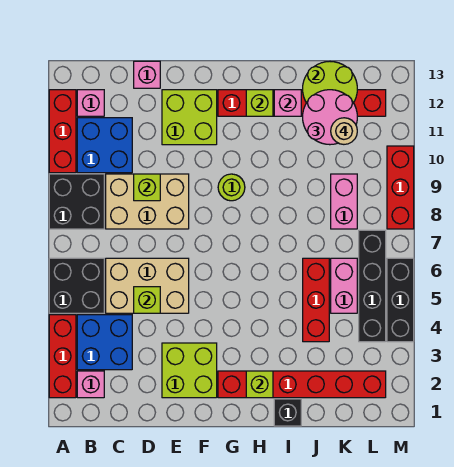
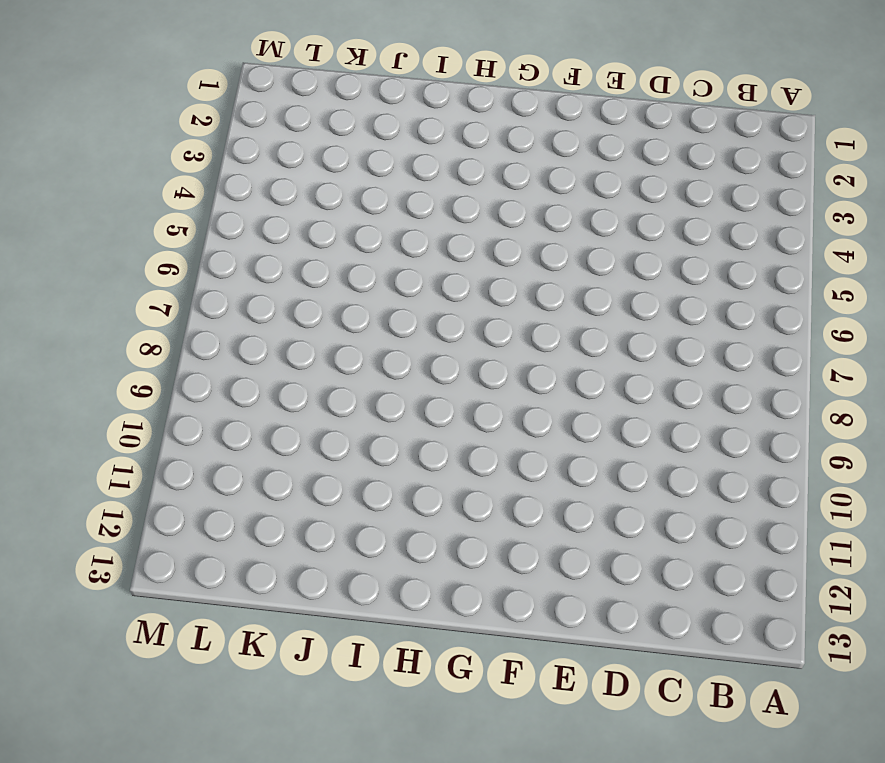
none -> red 1x3 brick [49,315,76,398]
none -> black 2x2 brick [49,258,104,313]
none -> black 2x2 brick [49,174,104,229]
none -> red 1x3 brick [49,90,76,173]

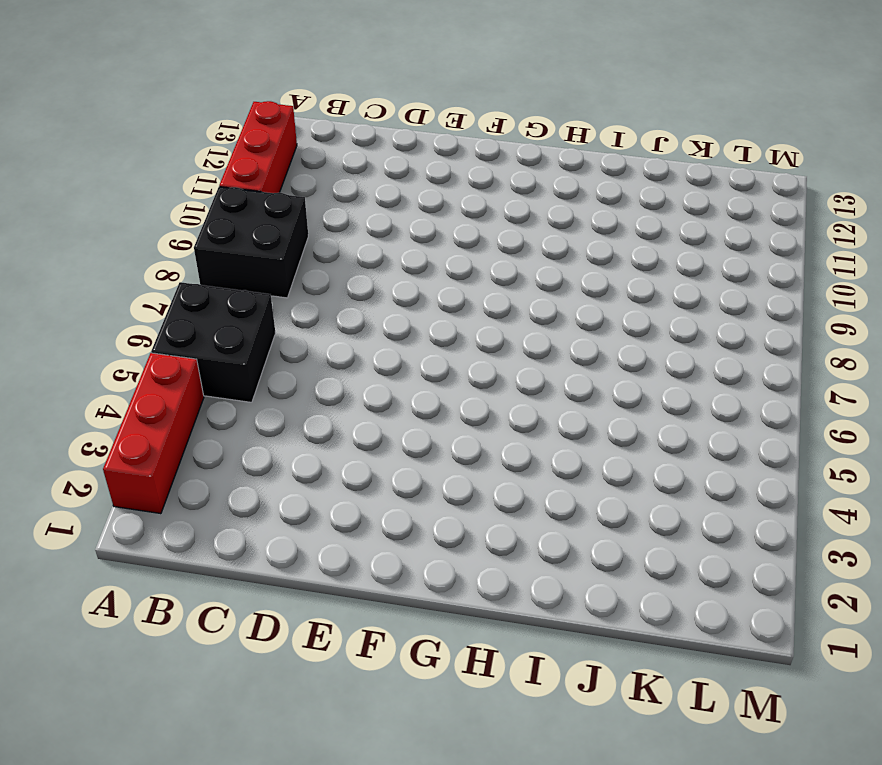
none -> pink 1x1 brick [77,371,104,398]
none -> blue 2x2 brick [77,315,132,370]
none -> blue 2x2 brick [77,118,132,173]
none -> pink 1x1 brick [77,90,104,116]

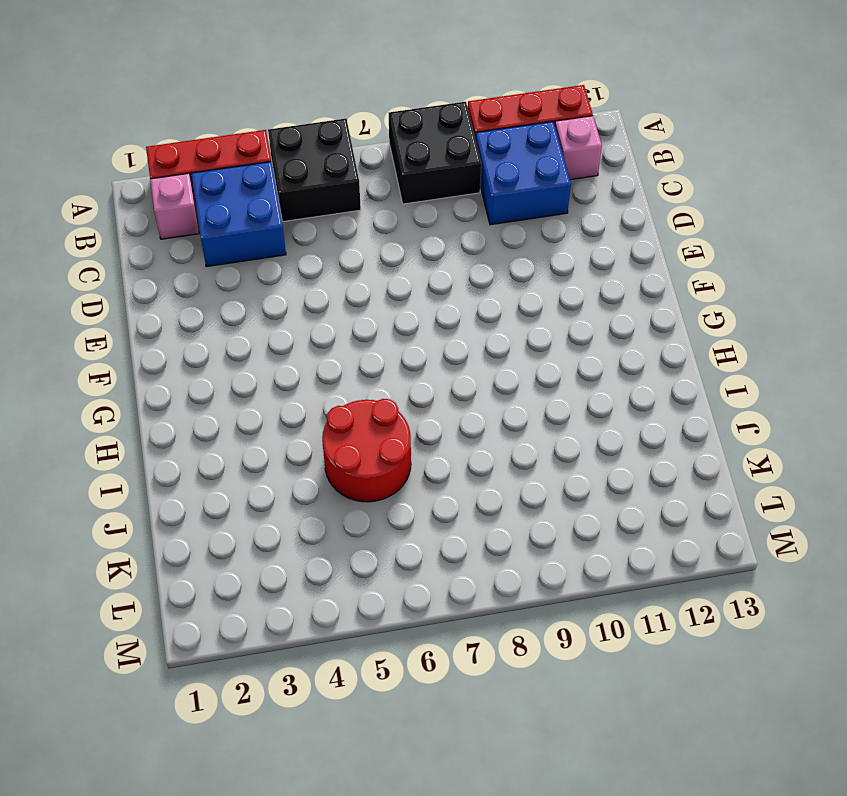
red 2x2 round brick [322,399,411,502] -> red 1x3 brick [303,258,329,342]
none -> tan 2x3 brick [106,258,189,313]
none -> tan 2x3 brick [106,174,189,229]
none -> pink 1x1 brick [134,61,160,88]
none -> lime 2x2 brick [162,343,217,398]

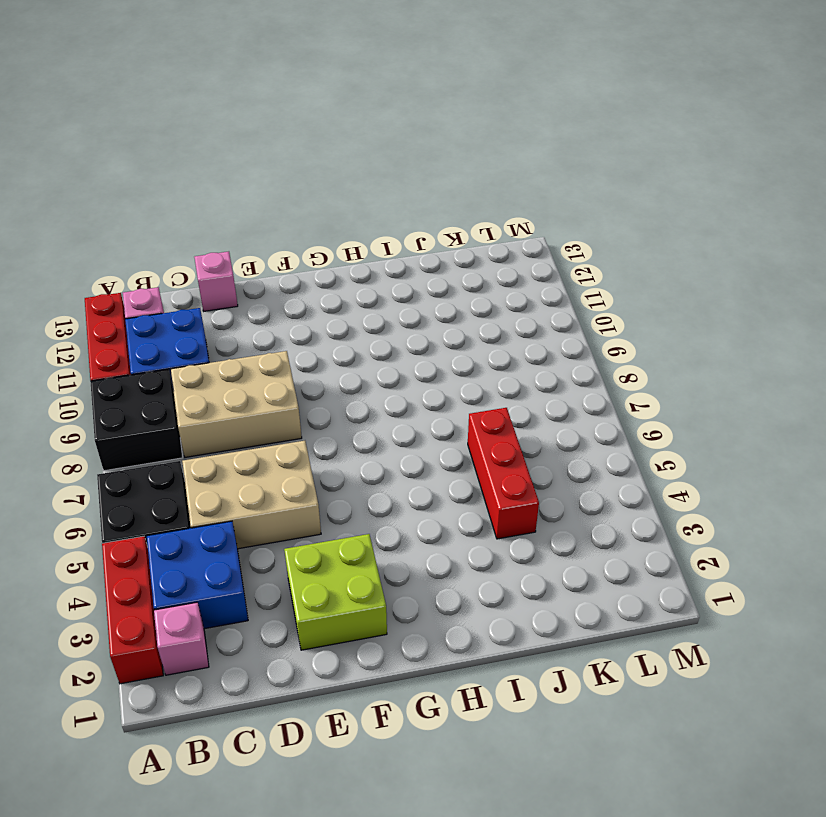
none -> lime 2x2 brick [162,90,217,145]
none -> red 1x6 brick [218,371,386,398]
none -> lime 1x1 round brick [218,174,245,201]
none -> red 1x6 brick [218,90,386,116]

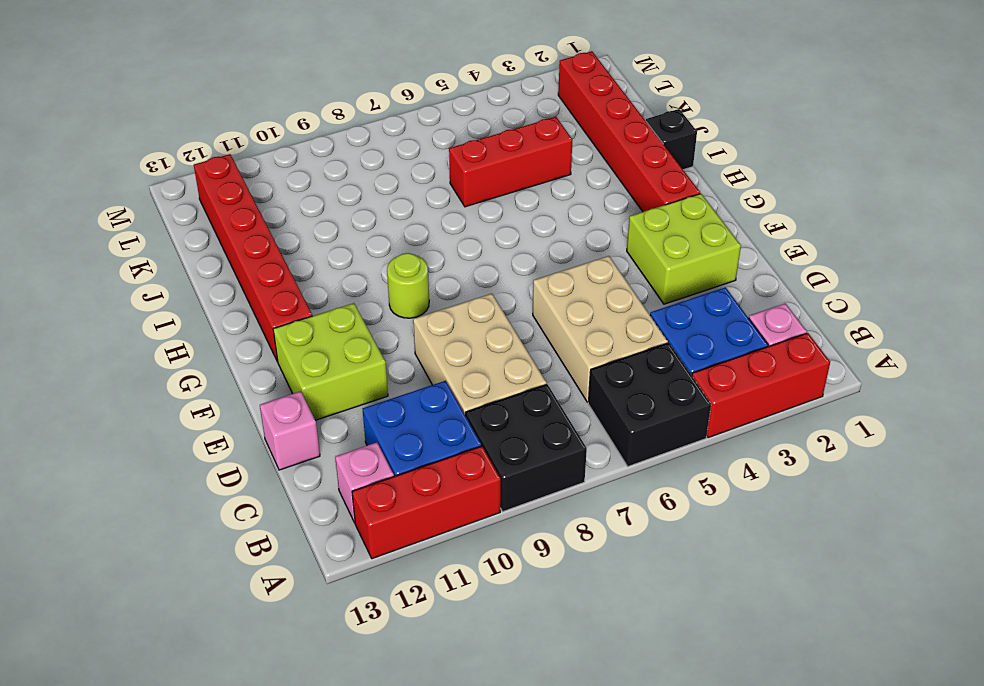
none -> pink 1x2 brick [331,258,357,313]
none -> pink 1x2 brick [331,174,357,229]
none -> black 1x4 brick [359,230,386,342]
none -> black 1x3 brick [387,258,414,342]

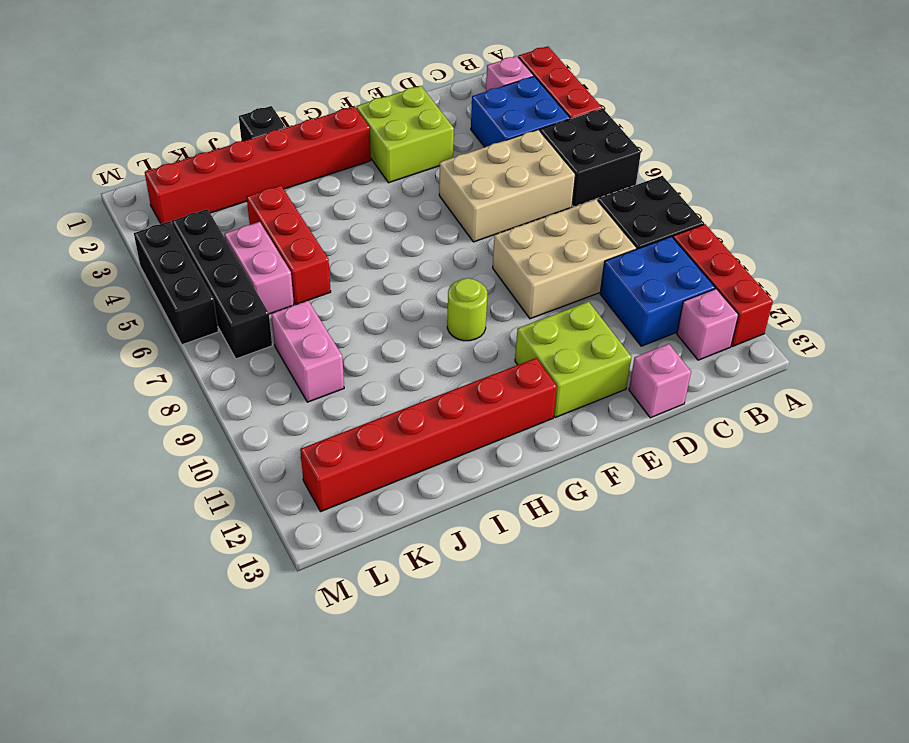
none -> red 1x3 brick [387,146,414,229]
none -> lime 1x1 brick [134,287,160,313]
none -> lime 1x1 brick [134,174,160,201]
none -> lime 1x1 brick [246,371,273,398]

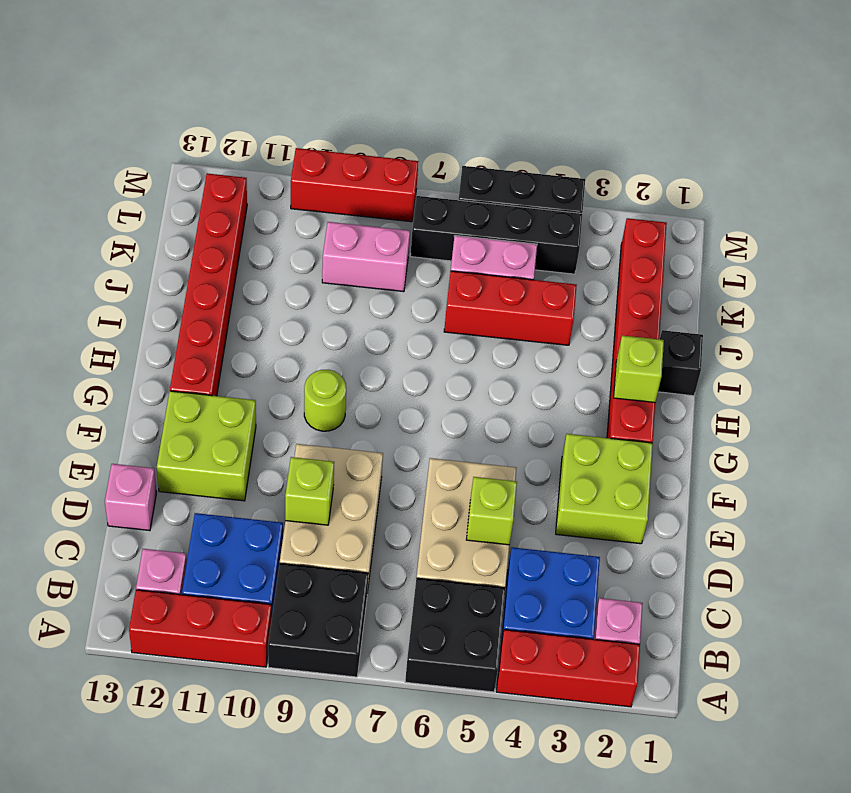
none -> lime 1x1 brick [246,90,273,116]
none -> pink 1x1 brick [274,90,301,116]
none -> lime 2x2 round brick [303,62,357,103]
none -> pink 2x2 round brick [303,90,357,145]

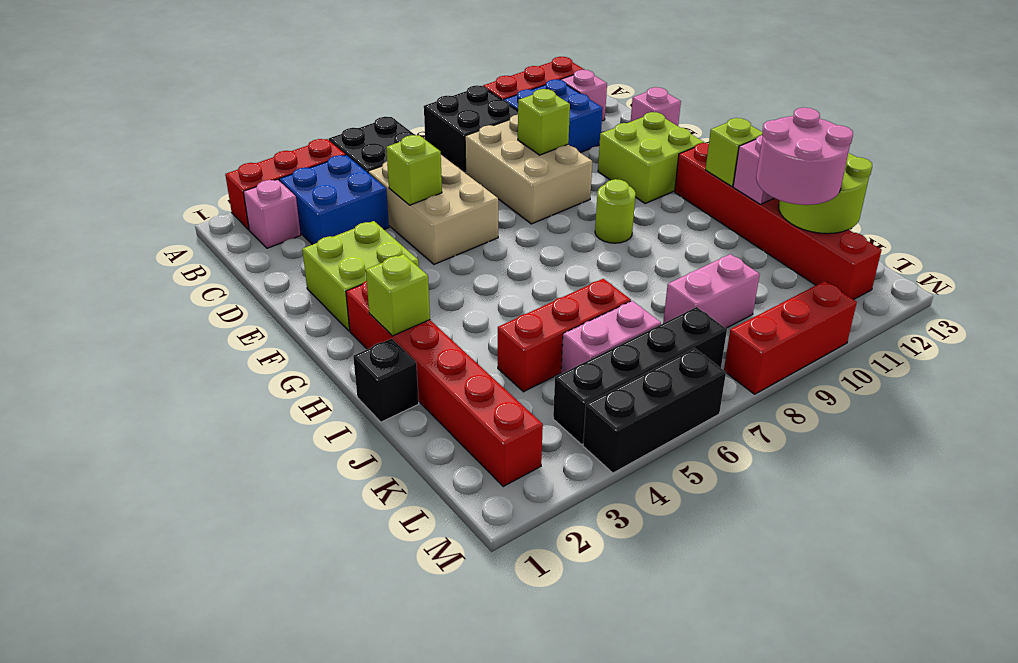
none -> tan 1x1 round brick [331,118,357,144]

